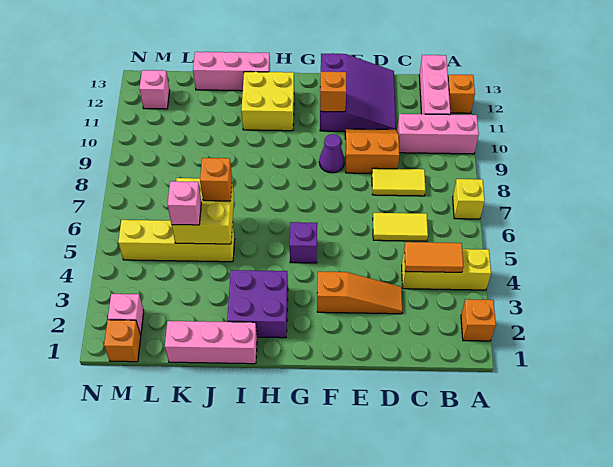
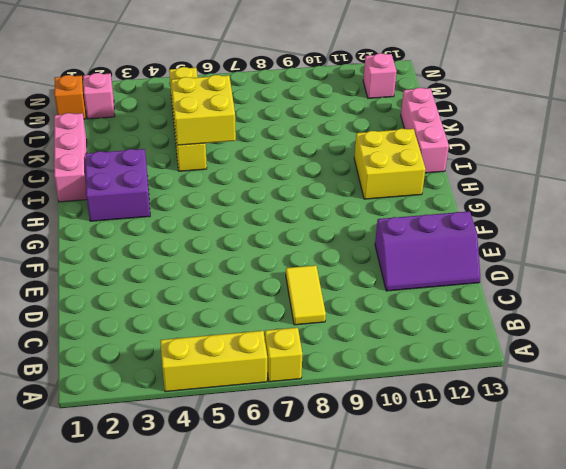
yellow 1x3 brick [160,331,267,392] -> yellow 1x3 brick turned to [402,249,491,290]
purple 2x3 slope [375,211,480,291] -> purple 3x3 slope [320,53,396,131]
none -> orange 1x1 brick [461,299,496,341]
none -> pink 1x3 brick [397,114,479,154]
none -> orange 1x1 brick [448,75,475,113]

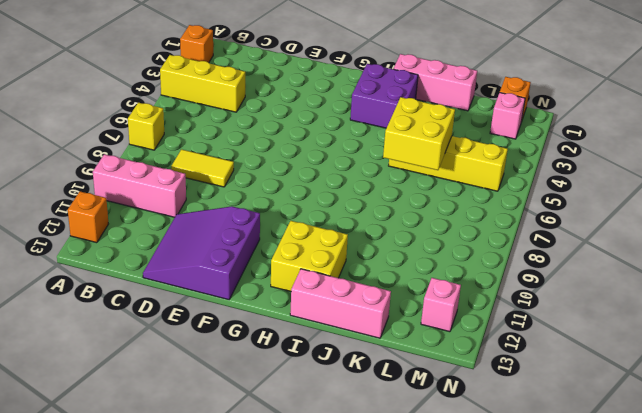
none -> pink 1x3 brick [419,55,450,115]
none -> yellow 1x2 tile [373,213,428,241]
none -> orange 1x3 slope [317,272,402,314]

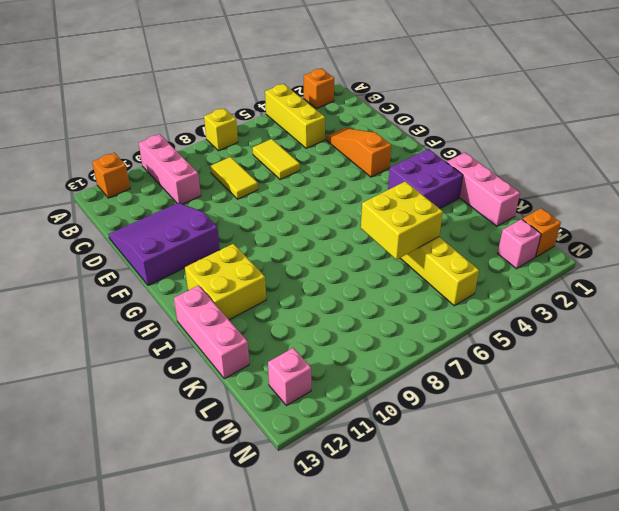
none -> pink 1x3 brick [419,55,450,115]
none -> orange 2x2 slope [345,129,399,173]
none -> purple 1x1 cone [319,134,344,173]

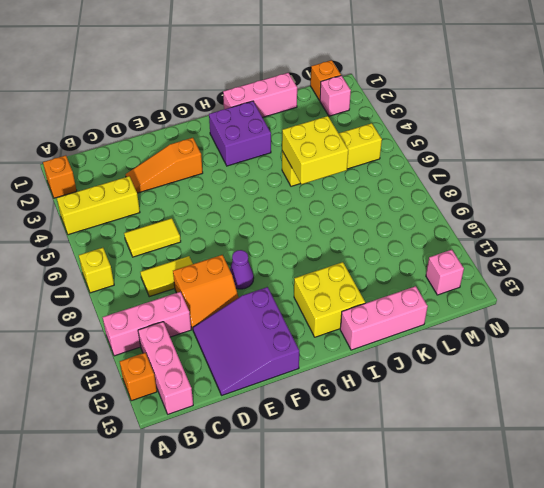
none -> purple 1x1 brick [290,222,317,263]
none -> orange 1x2 tile [404,242,463,272]
none -> orange 1x1 brick [320,72,346,112]

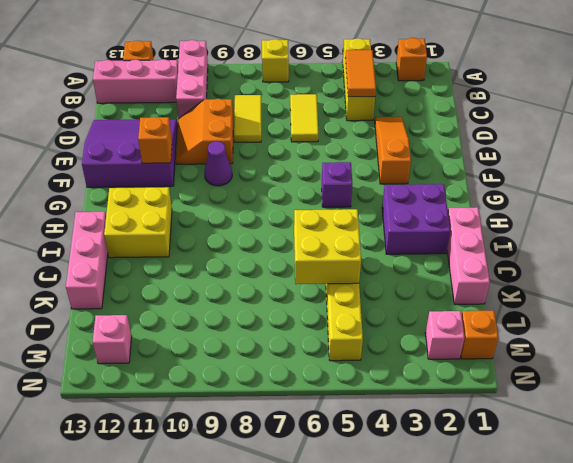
none -> orange 1x1 brick [200,158,232,201]
none -> pink 1x1 brick [168,181,201,225]

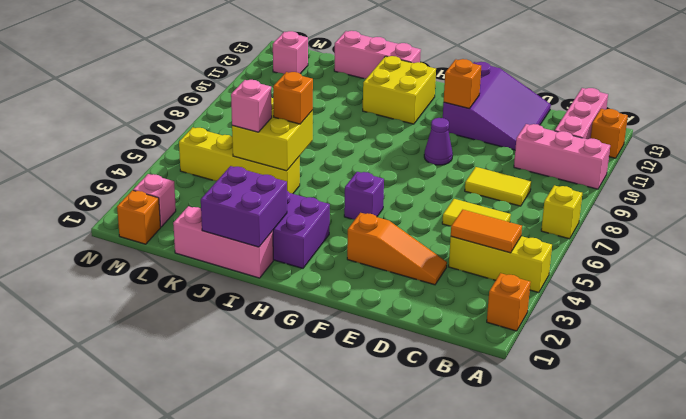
purple 2x2 brick [201,166,287,247] -> none
none -> orange 2x2 slope [345,129,399,173]

